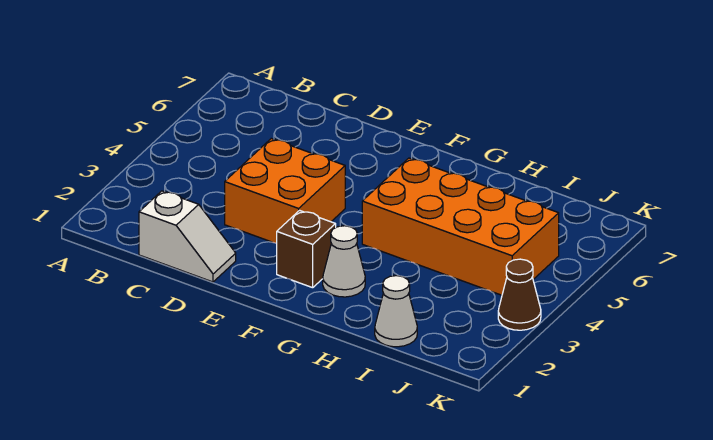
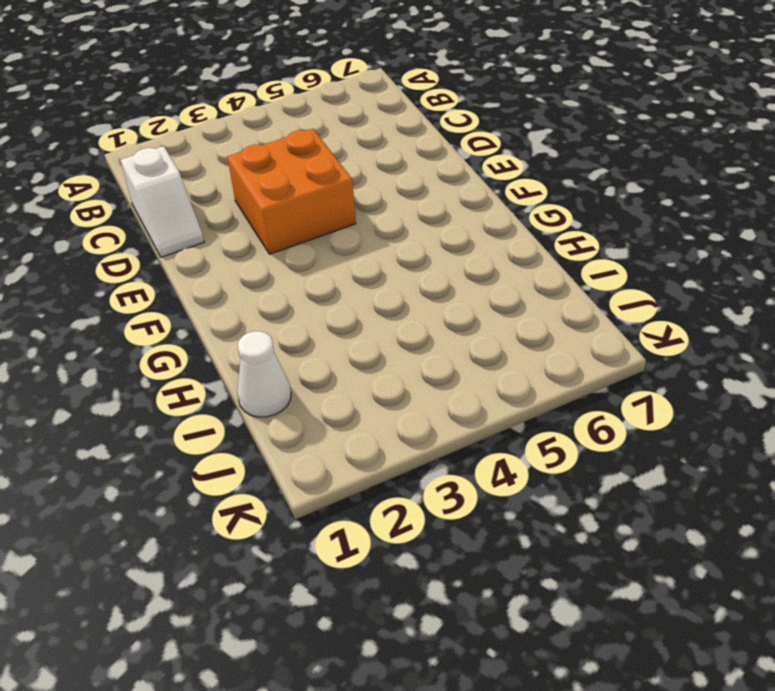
none -> brown 1x1 brick [277,210,336,288]
none -> white 1x1 cone [323,226,365,297]

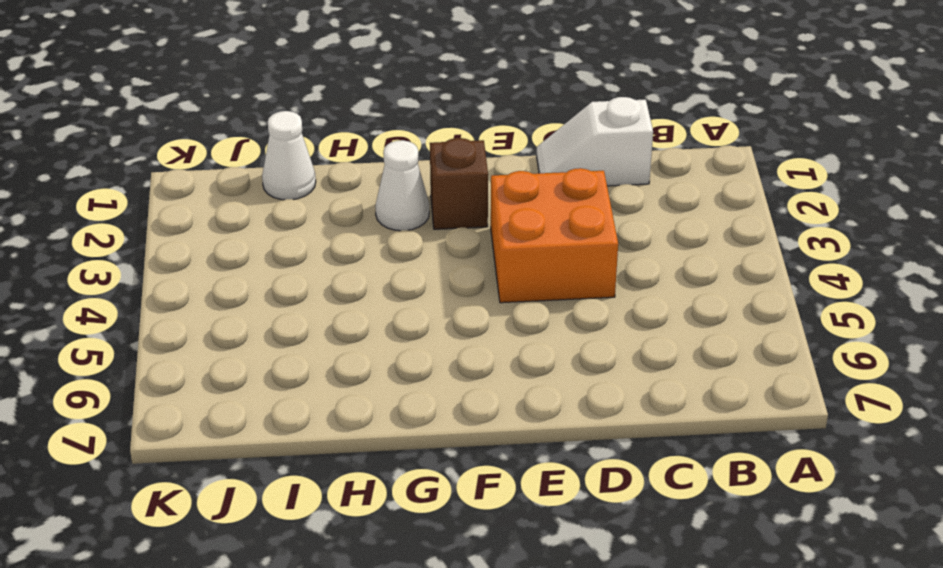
none -> orange 2x4 brick [362,158,559,295]
none -> brown 1x1 cone [498,259,541,330]

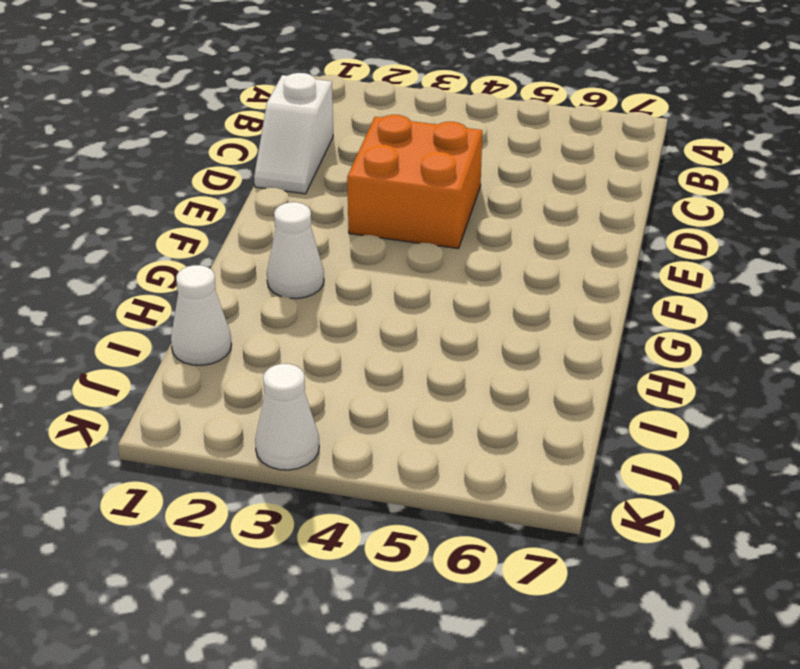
white 1x1 cone [255,364,319,470] -> brown 1x1 cone [498,259,541,330]
none -> brown 1x1 brick [277,210,336,288]
none -> orange 2x4 brick [362,158,559,295]

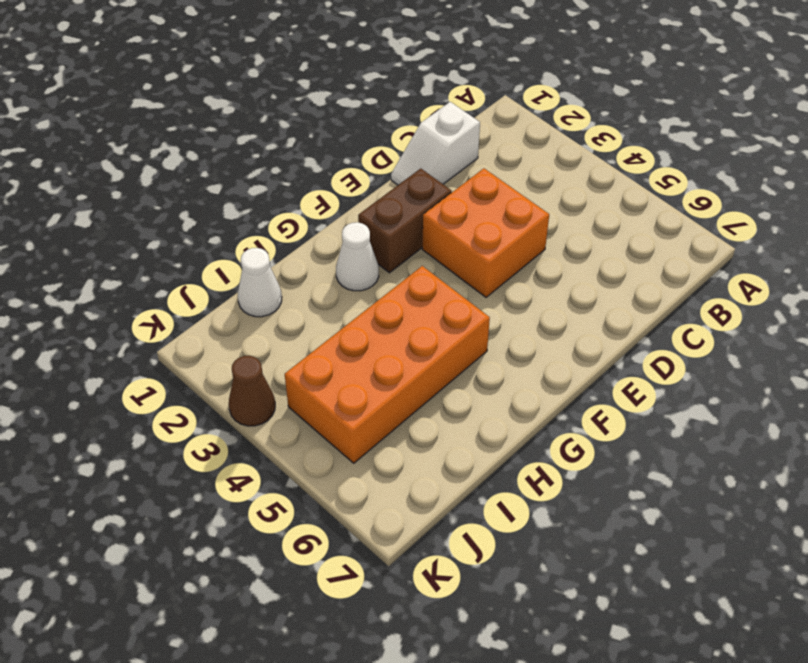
brown 1x2 brick [358,169,452,273] -> brown 1x1 brick [277,210,336,288]

